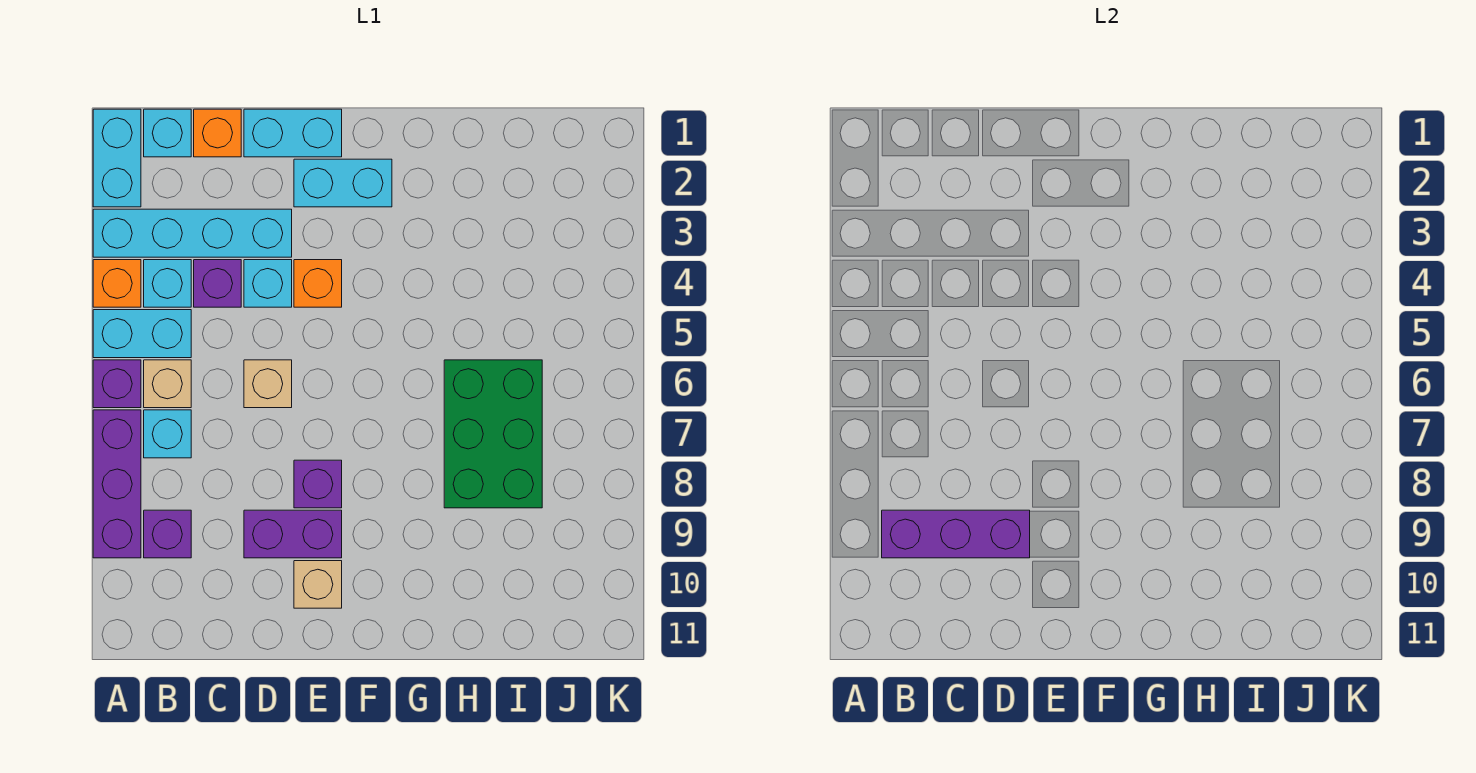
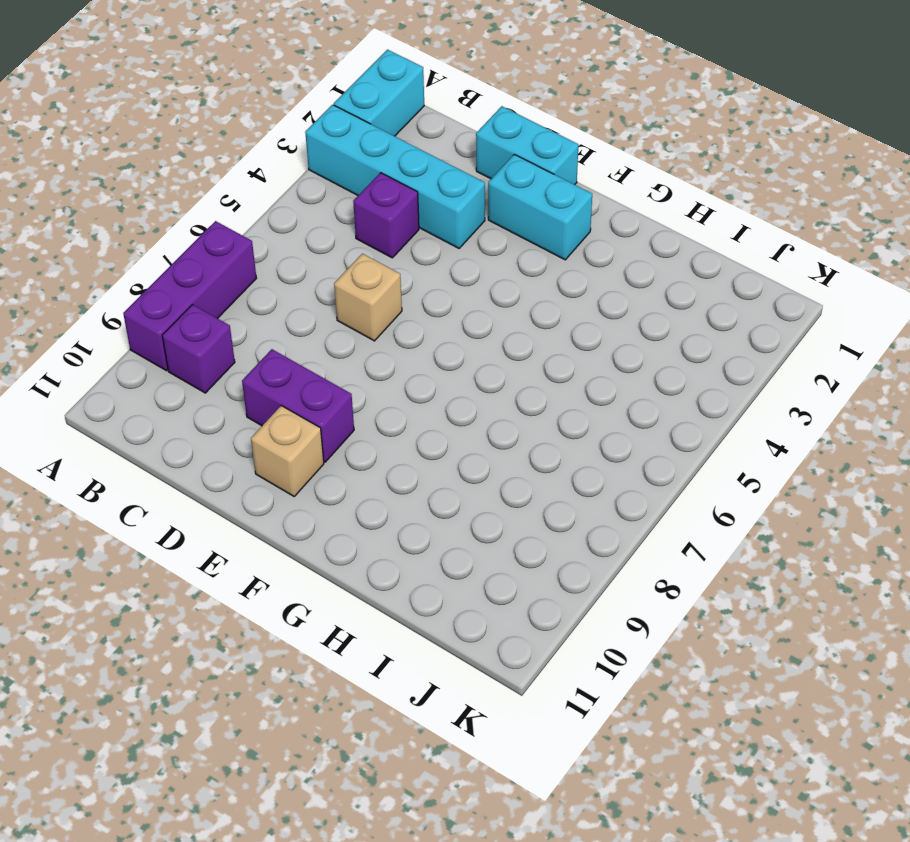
none -> orange 1x1 brick [93,260,141,307]
none -> cyan 1x2 brick [93,310,191,358]
none -> purple 1x1 brick [93,360,141,408]

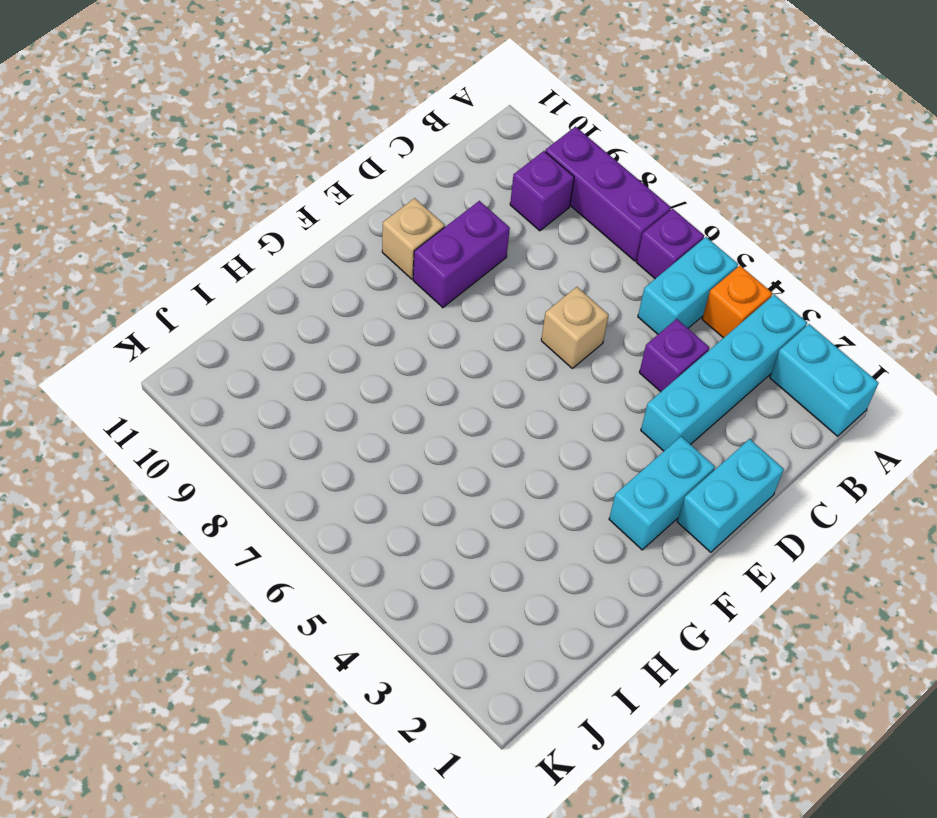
none -> cyan 1x1 brick [144,109,191,157]
none -> cyan 1x1 brick [144,260,191,307]
none -> tan 1x1 brick [144,360,191,408]

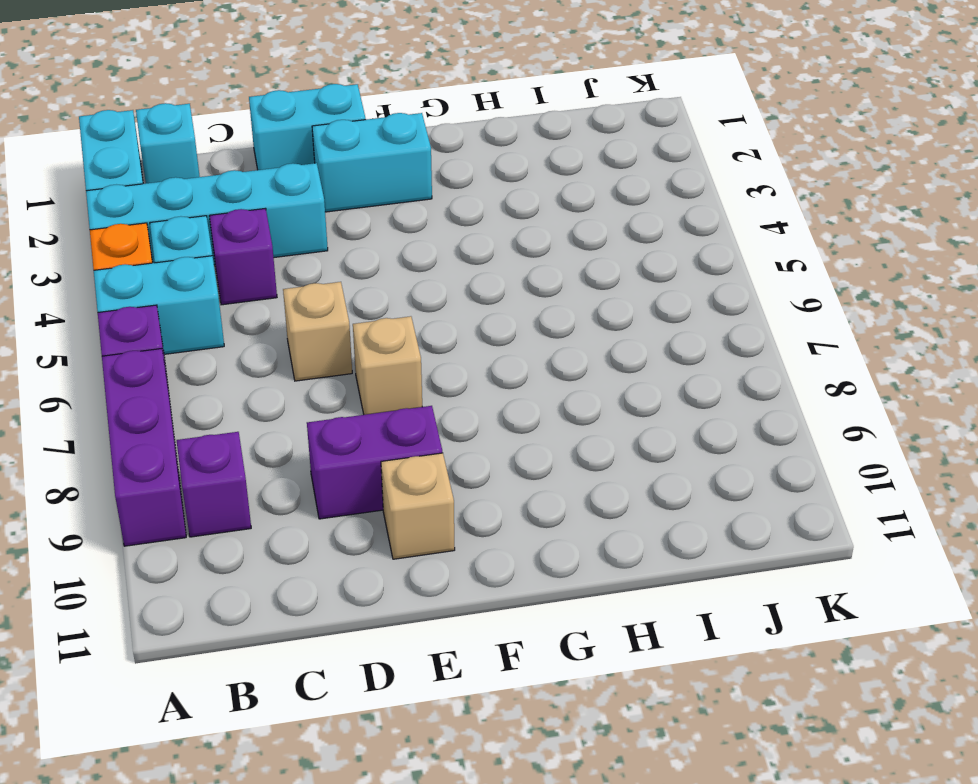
tan 1x1 brick [353,316,422,415] -> tan 1x1 brick moved to [144,360,191,408]
none -> cyan 1x1 brick [144,410,191,458]
none -> orange 1x1 brick [194,109,241,157]
none -> cyan 1x1 brick [244,260,292,307]

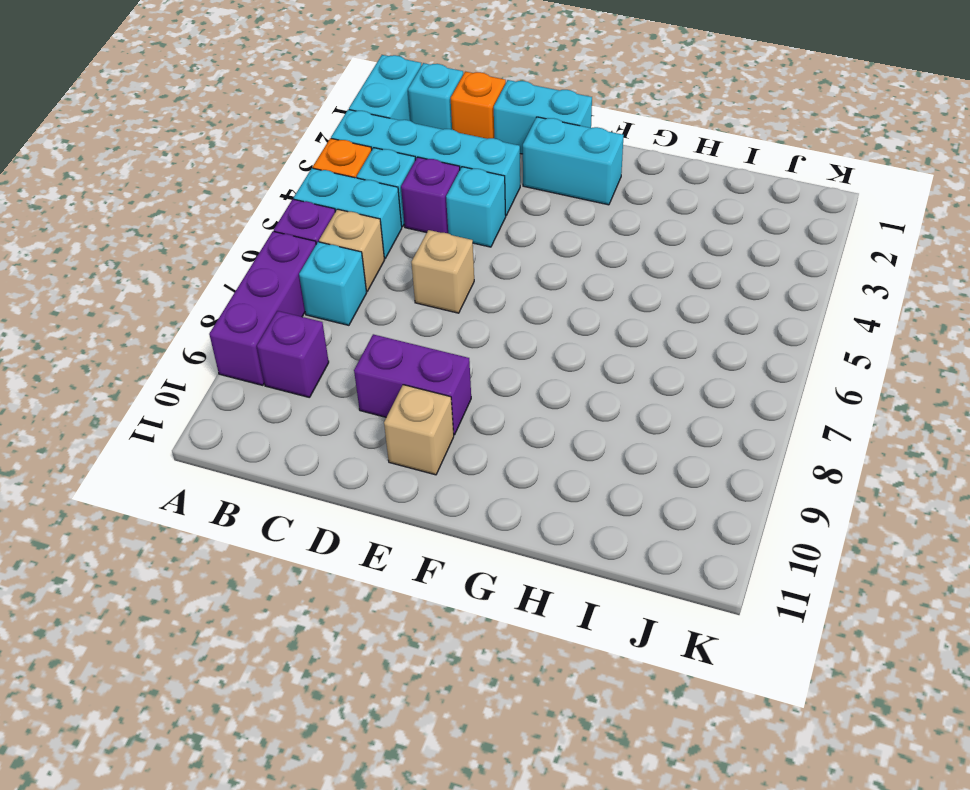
none -> orange 1x1 brick [294,260,342,307]
none -> purple 1x1 brick [294,460,342,508]
none -> green 2x3 brick [444,360,542,508]

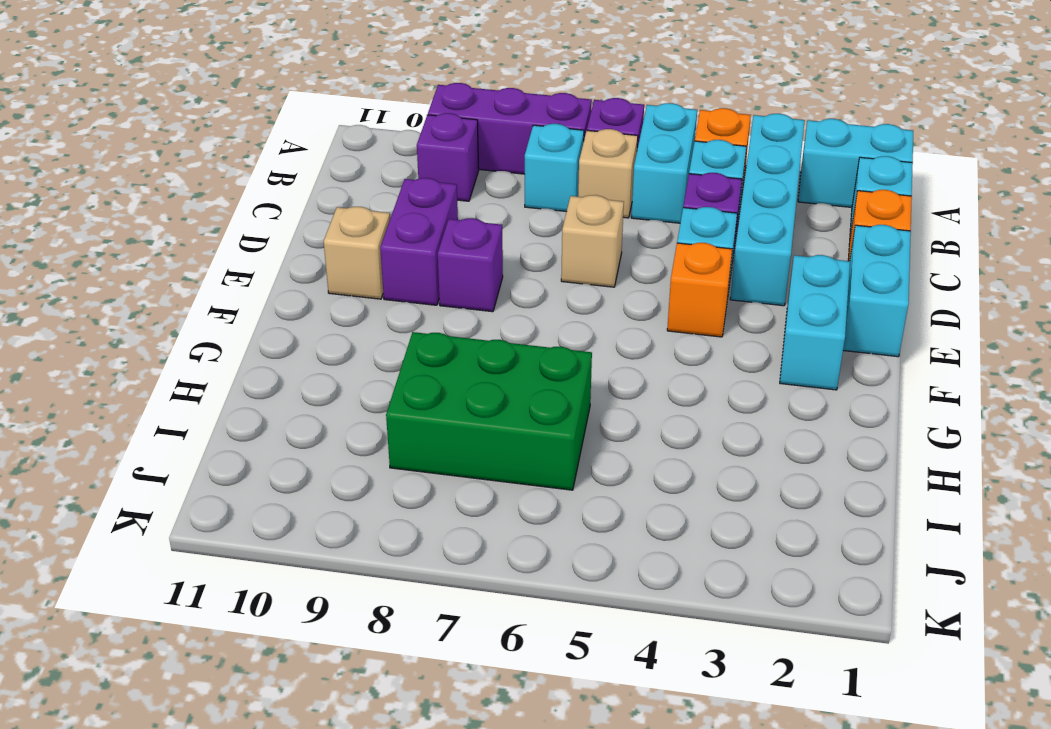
none -> purple 1x3 brick [882,510,1030,558]

